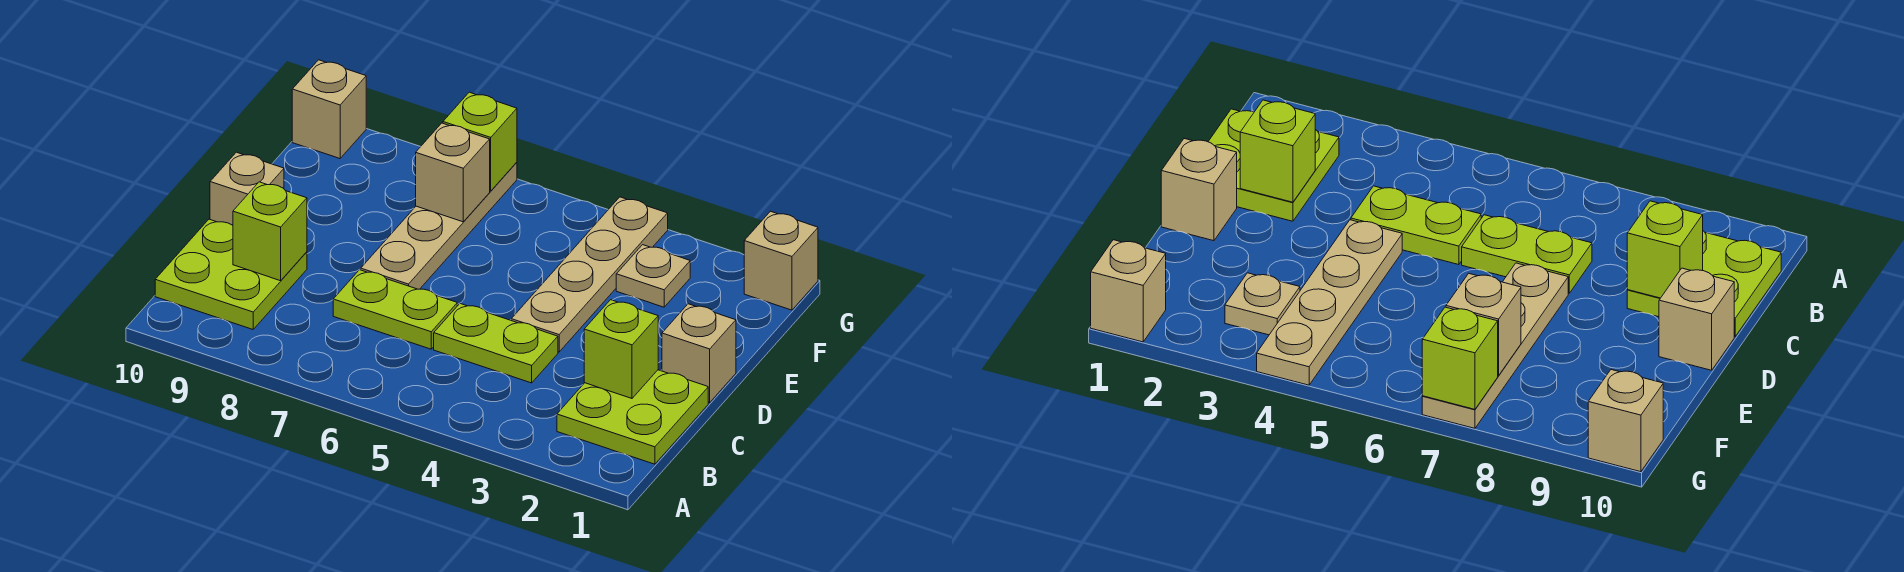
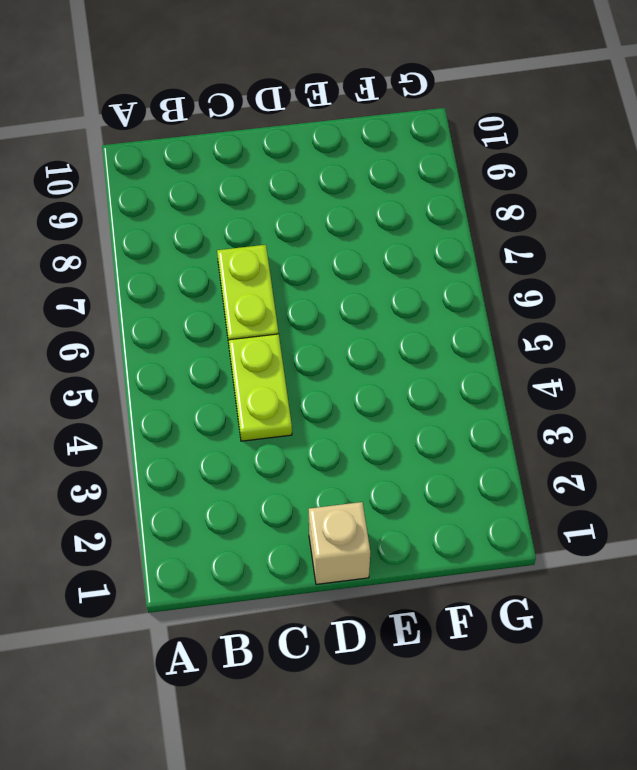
none -> lime 2x2 plate [557,370,708,464]
none -> lime 2x2 plate [155,219,307,329]
none -> tan 1x4 plate [511,197,668,352]

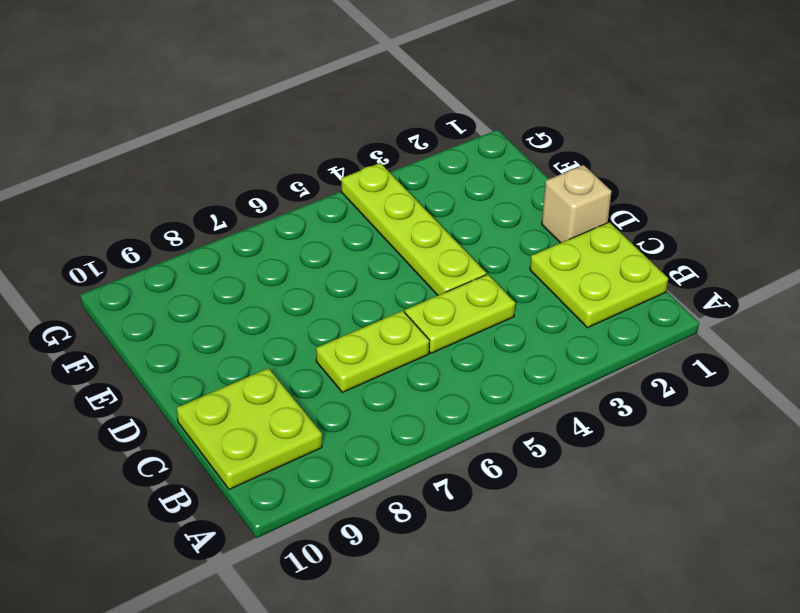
lime 1x4 plate [341,163,486,295] -> tan 1x4 plate [511,197,668,352]
none -> tan 1x4 plate [361,162,517,289]
none -> tan 1x1 brick [210,152,284,225]
none -> tan 1x1 plate [616,245,690,307]

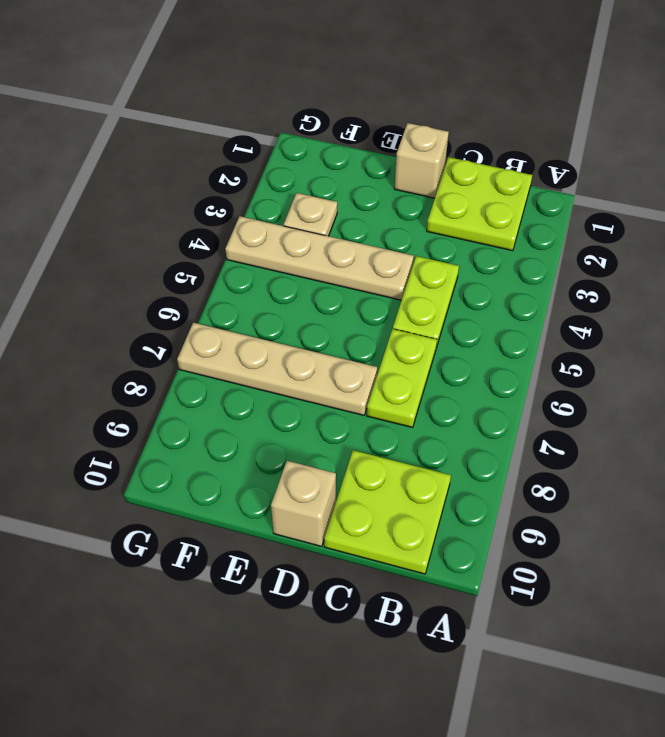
none -> tan 1x1 brick [744,211,818,310]
none -> tan 1x1 brick [292,60,366,159]
none -> lime 1x1 brick [584,300,658,398]

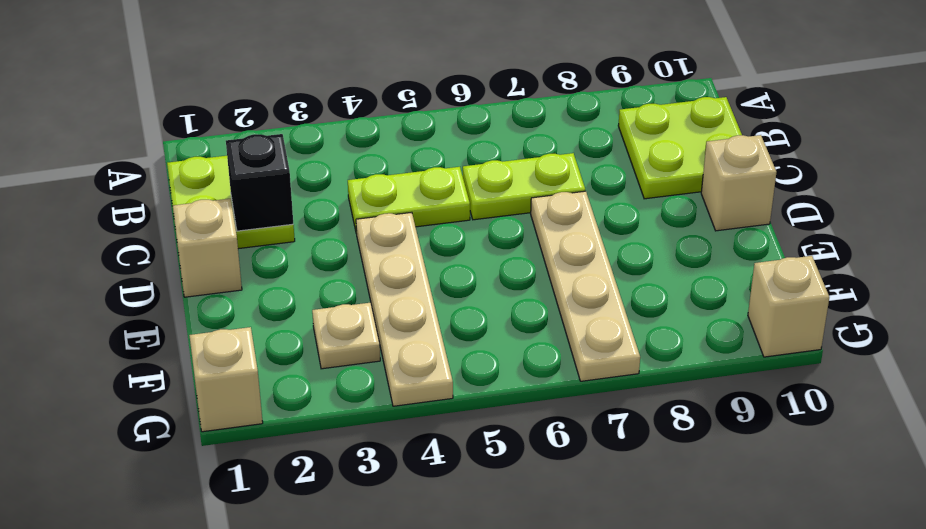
black 1x1 brick [226,134,293,231] -> lime 1x1 brick [584,300,658,398]
none -> lime 1x1 brick [233,182,307,281]
none -> tan 1x1 brick [416,123,490,222]
none -> lime 1x1 brick [443,92,517,191]

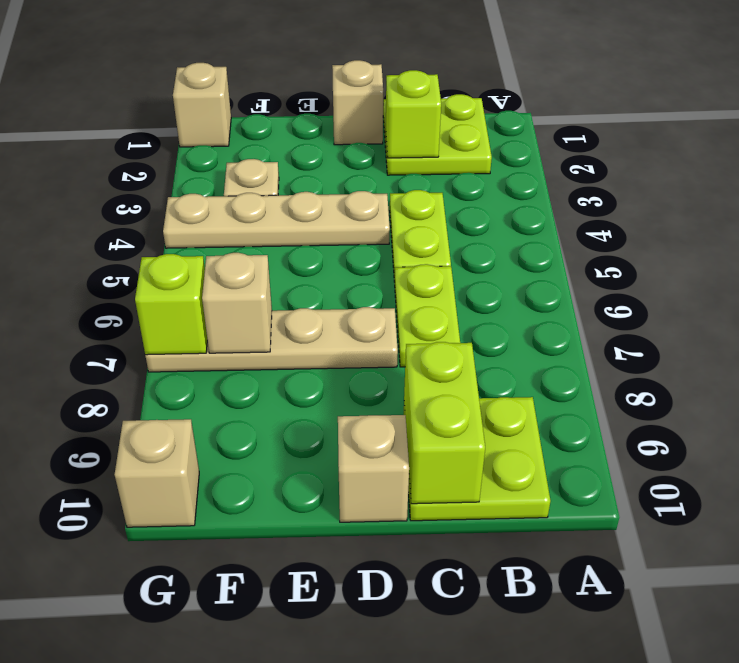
lime 1x2 brick [404,342,485,504] -> lime 1x1 brick [233,182,307,281]

